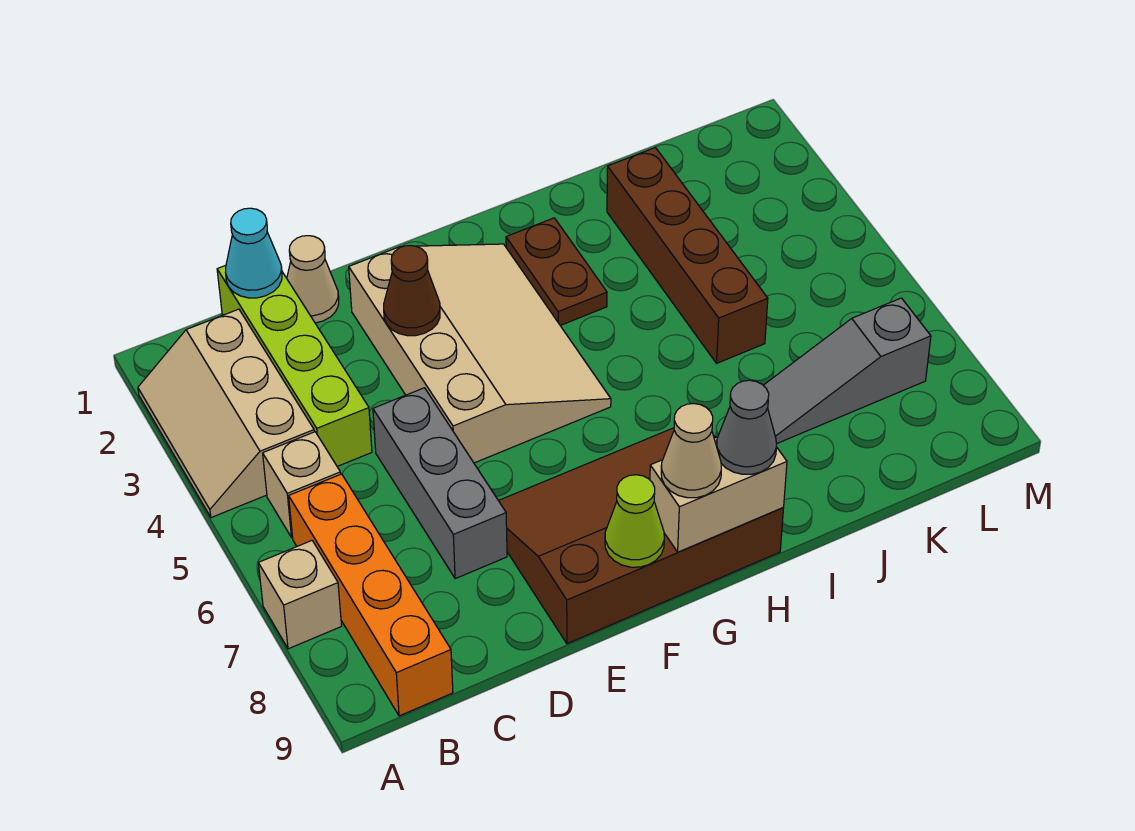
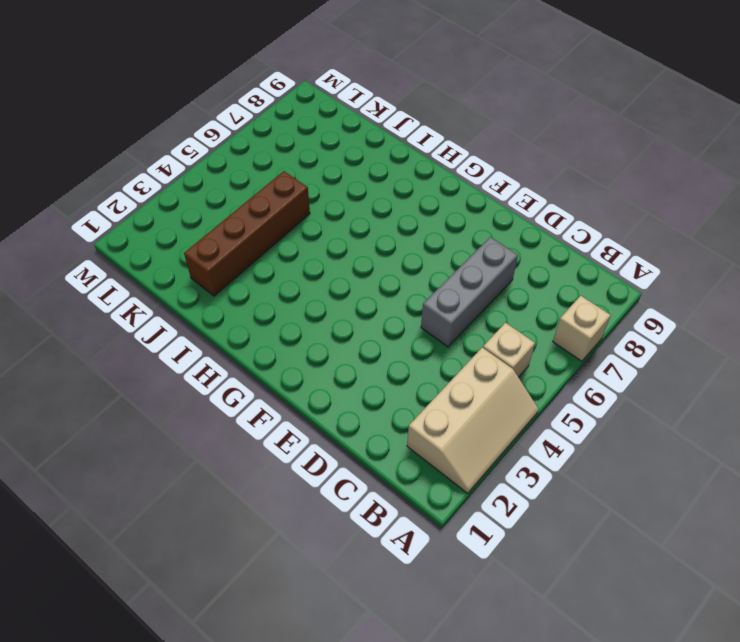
none -> orange 1x4 brick [289,474,453,716]
none -> lime 1x4 brick [217,265,372,466]
none -> tan 1x1 cone [287,236,339,323]

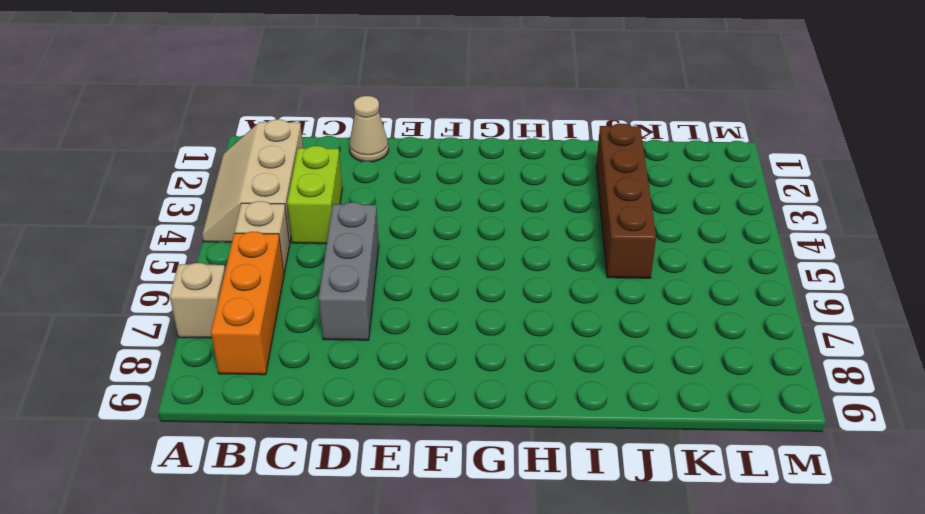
orange 1x3 brick [211,232,284,375] -> orange 1x4 brick [289,474,453,716]
lime 1x2 brick [287,146,342,244] -> lime 1x4 brick [217,265,372,466]
none -> tan 3x4 slope [349,244,611,463]
none -> brown 3x4 slope [499,428,784,644]
none -> brown 1x2 plate [506,218,607,326]

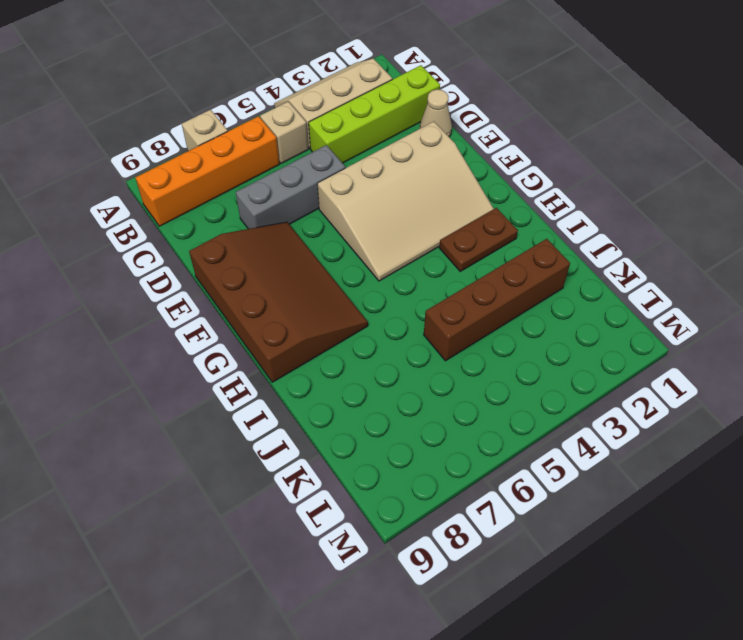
none -> grey 1x3 slope [763,298,931,444]
none -> cyan 1x1 cone [225,208,282,298]
none -> brown 1x1 cone [384,246,440,336]

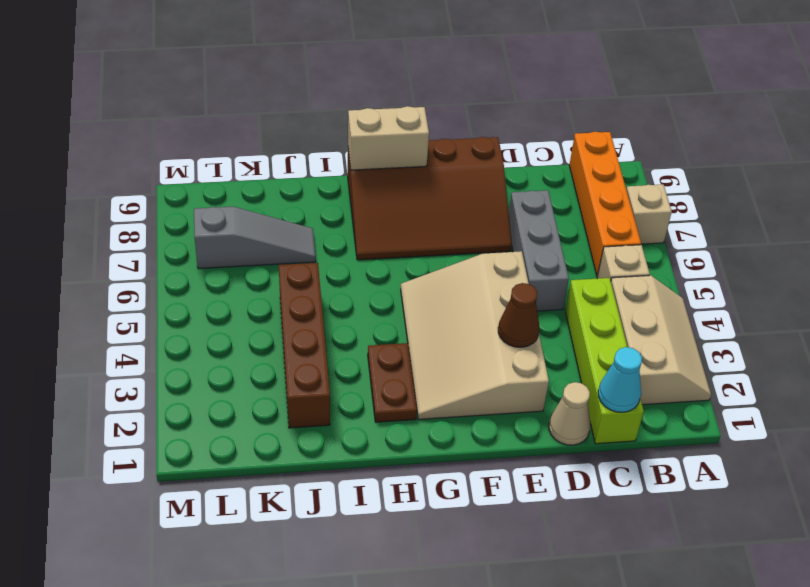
none -> lime 1x1 cone [605,475,664,567]
none -> tan 1x1 cone [661,404,721,498]
none -> grey 1x1 cone [717,380,776,474]

